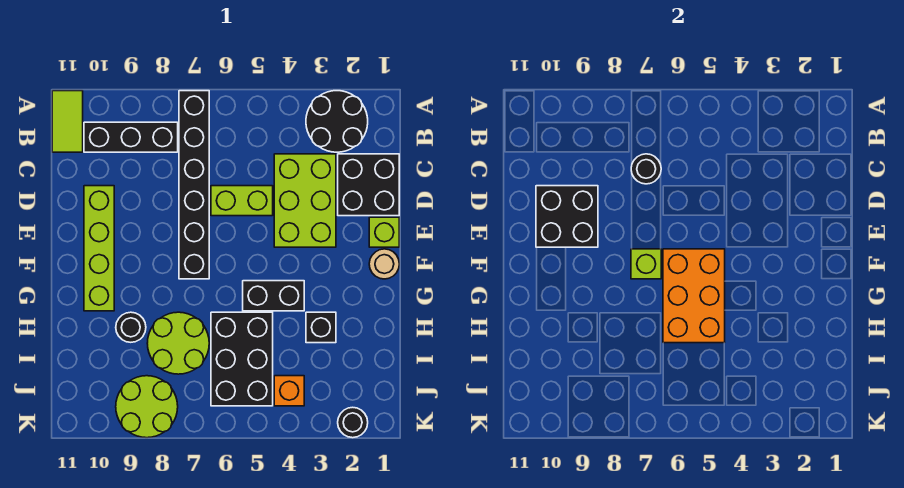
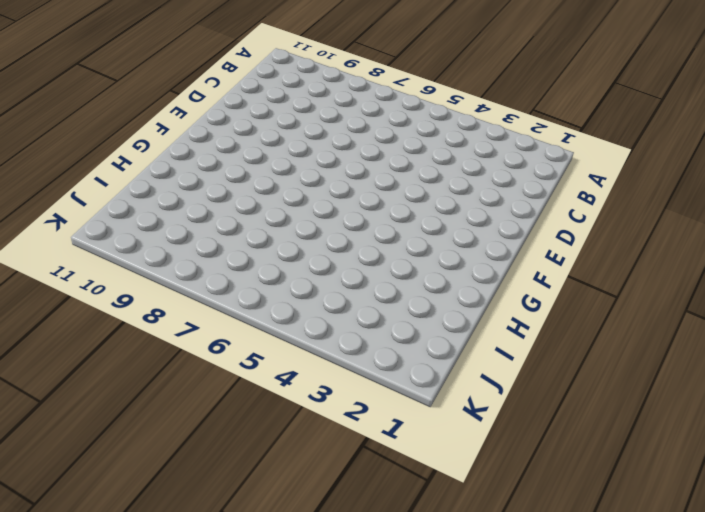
none -> black 2x2 round brick [306,91,368,152]
none -> black 1x6 brick [179,91,209,279]
none -> lime 1x2 tile [52,91,83,152]

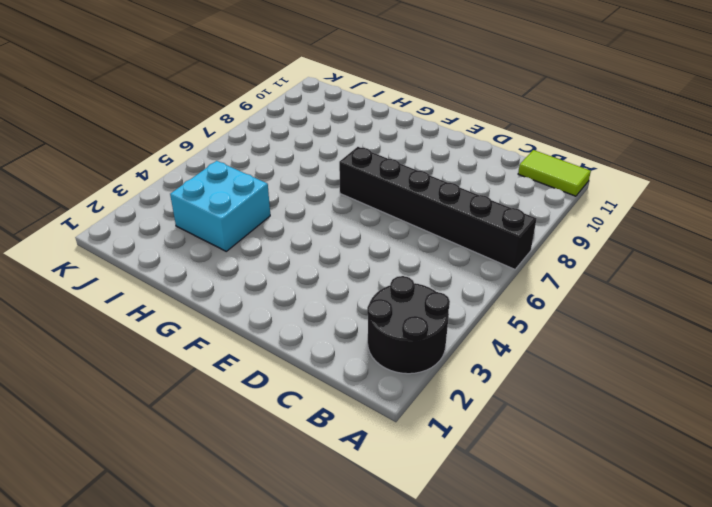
cyan 2x2 brick [170,161,270,251] -> black 1x1 brick [306,312,336,343]
none -> black 1x3 brick [84,122,178,152]
none -> black 2x2 brick [338,154,399,216]
none -> lime 2x3 brick [274,154,336,247]

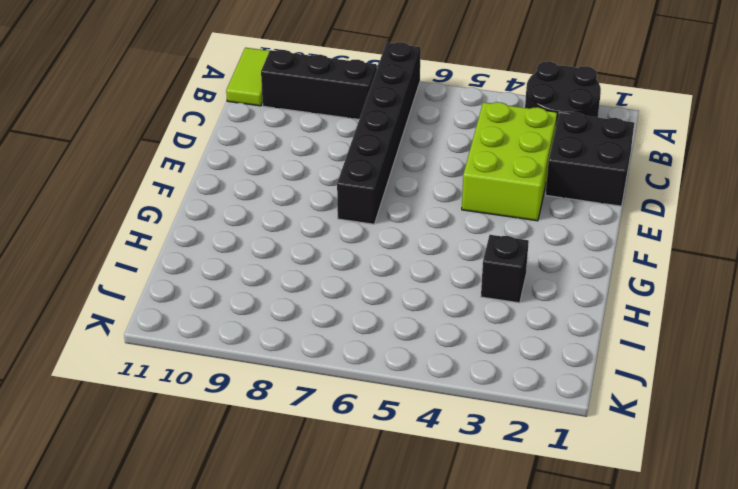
none -> lime 1x2 brick [211,186,273,216]
none -> lime 1x4 brick [84,186,114,311]
none -> lime 1x1 brick [369,217,399,247]

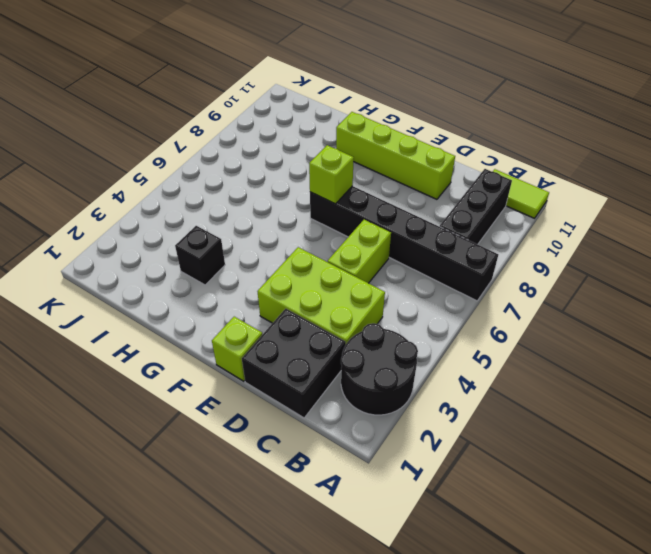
none -> tan 1x1 round brick [369,249,399,279]
none -> black 1x2 brick [243,281,304,311]
none -> black 2x3 brick [211,312,273,406]

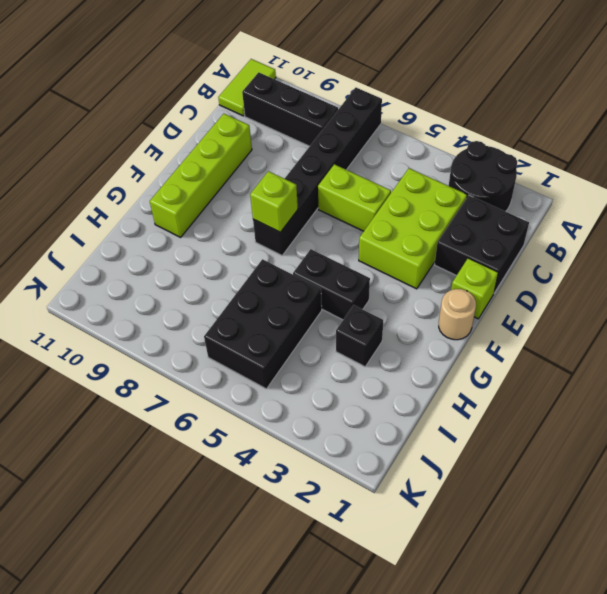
none -> lime 2x2 round brick [147,312,209,374]
none -> black 1x1 round brick [116,312,146,342]
none -> orange 1x1 brick [274,376,304,406]

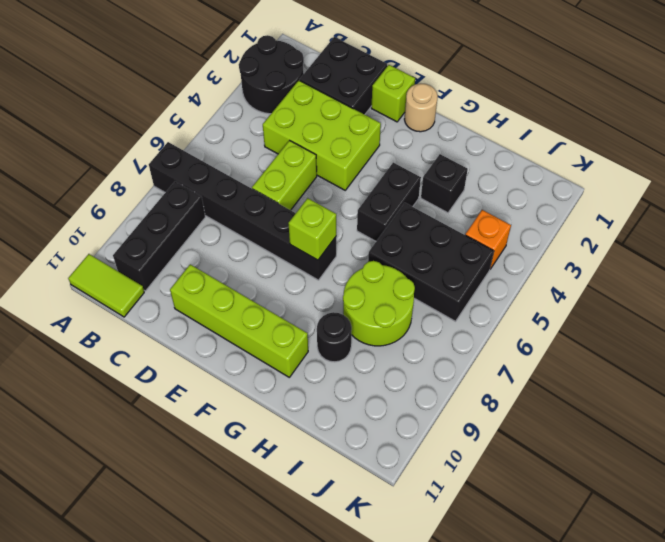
none -> lime 2x2 round brick [116,376,178,438]
none -> black 1x1 round brick [338,407,368,438]
none -> black 1x1 round brick [631,154,661,184]

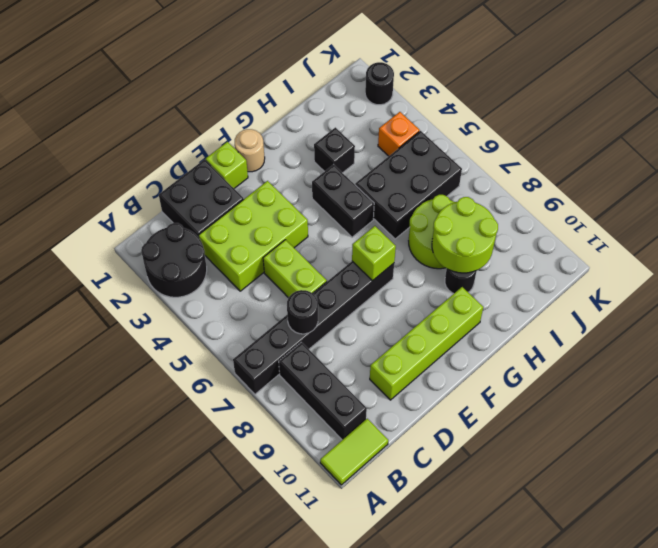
lime 2x2 round brick [432,197,498,273] -> lime 2x2 round brick moved to [116,376,178,438]
none -> black 2x2 brick [536,186,598,247]
none -> orange 2x3 brick [663,249,725,343]

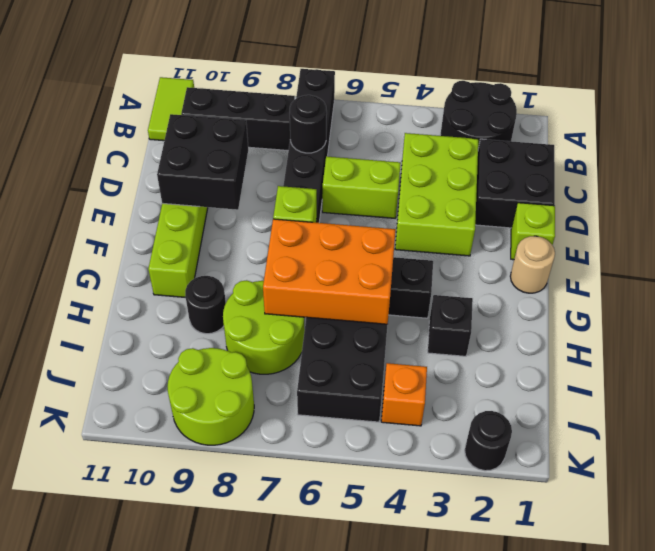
orange 2x3 brick [263,219,396,324] -> orange 2x3 brick turned to [663,249,725,343]

